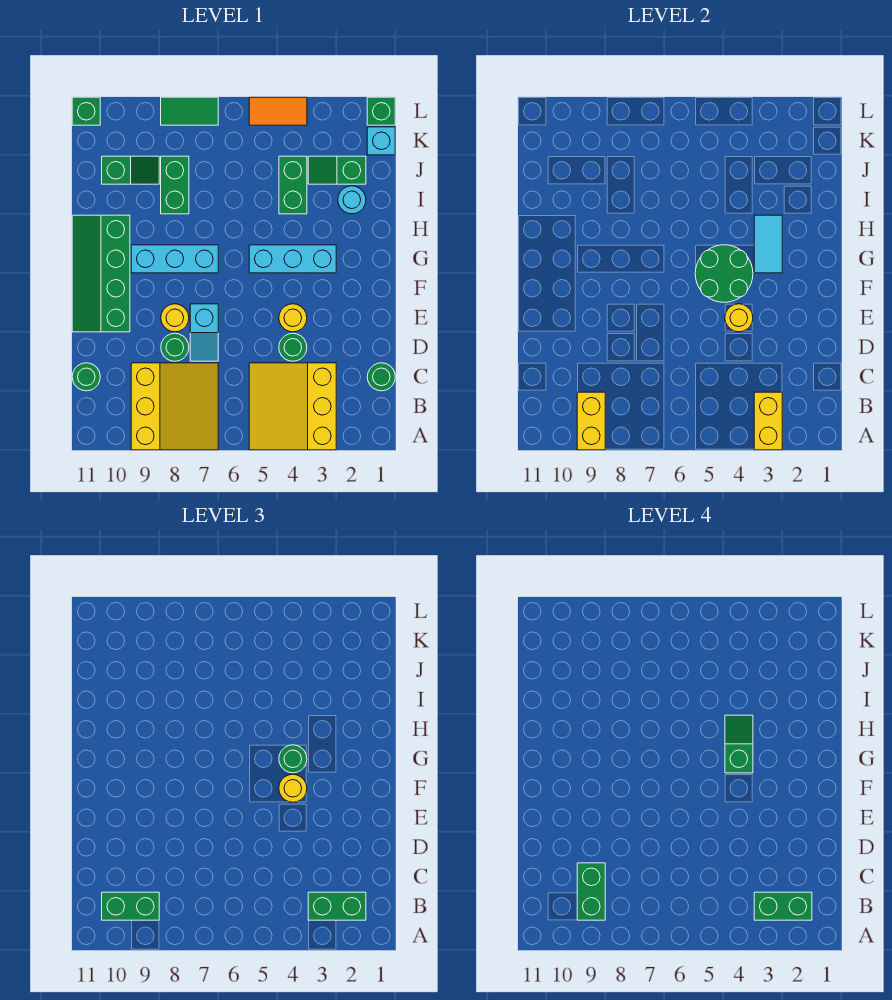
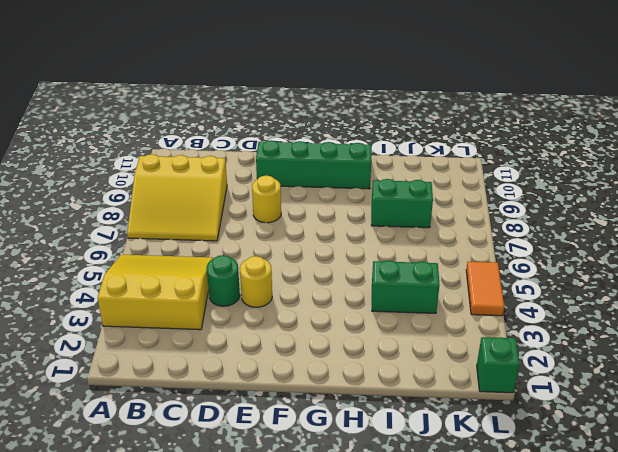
none -> green 1x1 round brick [367,363,395,391]
none -> green 1x1 round brick [72,363,100,391]
none -> cyan 1x2 slope [190,304,218,361]
none -> green 1x1 round brick [161,333,189,361]

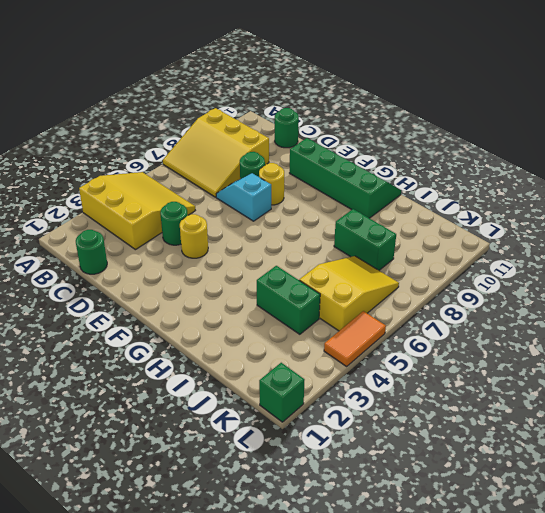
yellow 2x3 slope [299,256,399,331] -> none
none -> cyan 1x3 brick [249,245,336,273]
none -> cyan 1x3 brick [131,245,218,273]
none -> cyan 1x1 round brick [338,186,366,214]
none -> green 1x2 slope [308,156,366,184]

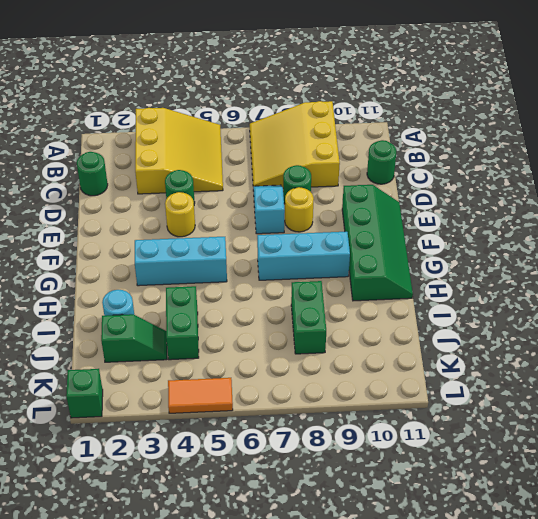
none -> green 1x2 slope [102,156,159,184]
none -> cyan 1x1 brick [367,127,395,155]
none -> green 1x2 tile [161,97,218,125]
none -> green 1x1 brick [72,97,100,125]

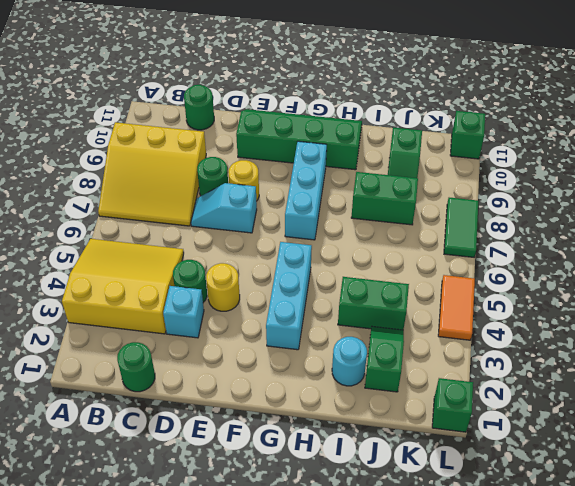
cyan 1x1 brick [163,286,204,338] -> cyan 1x1 brick moved to [367,127,395,155]
none -> yellow 1x2 brick [754,392,782,450]
none -> yellow 1x2 brick [577,392,605,450]
none -> yellow 1x1 round brick [725,304,753,332]
none -> green 2x2 round brick [695,245,753,302]

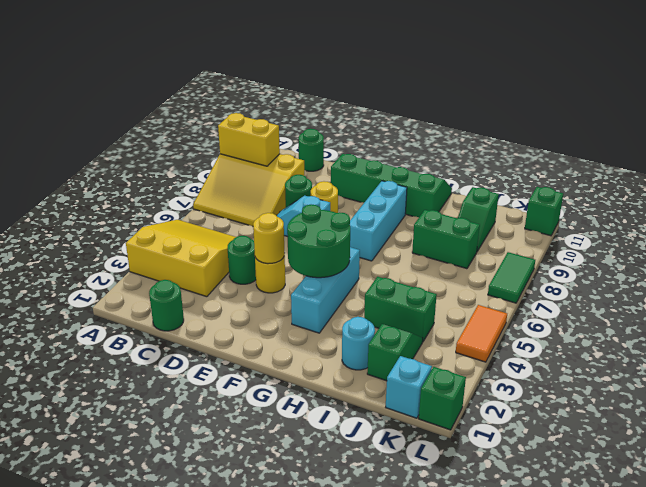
none -> yellow 1x2 brick [754,392,782,450]
none -> cyan 1x2 tile [754,215,782,273]
none -> green 1x2 brick [308,892,366,920]
none -> green 1x2 brick [102,892,159,920]

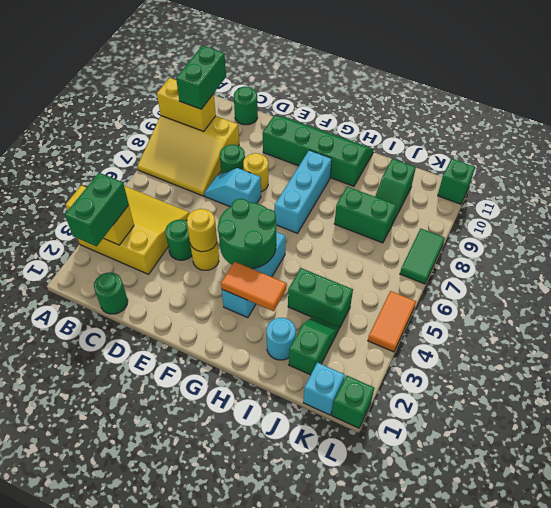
orange 1x2 tile [221,262,287,311] -> cyan 1x2 tile [754,215,782,273]
none -> yellow 1x1 round brick [279,774,307,802]
none -> green 1x1 round brick [279,745,307,773]
none -> green 1x2 brick [754,892,812,920]
none -> green 1x2 brick [577,863,605,920]

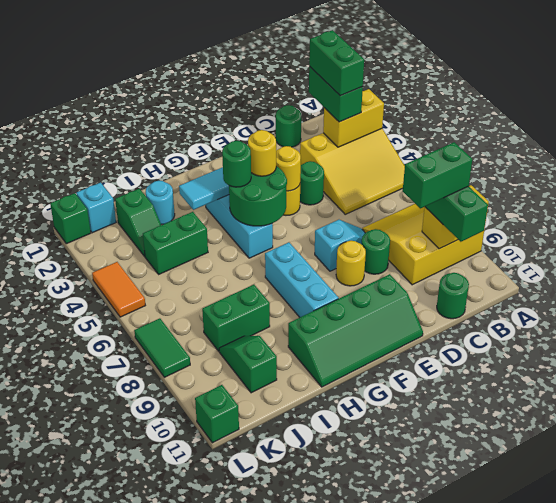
none -> green 1x2 slope [725,715,753,773]

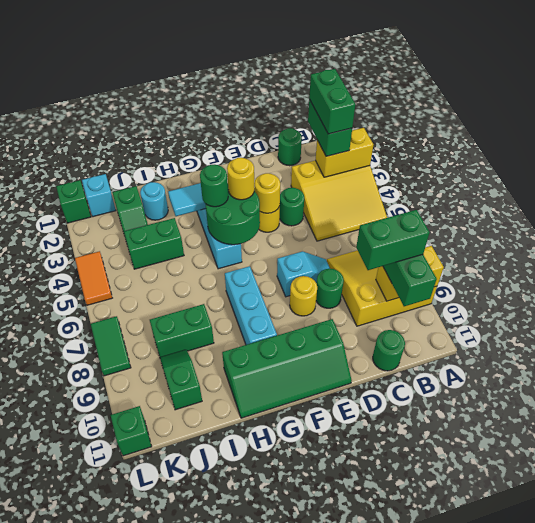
none -> green 1x2 slope [725,715,753,773]

